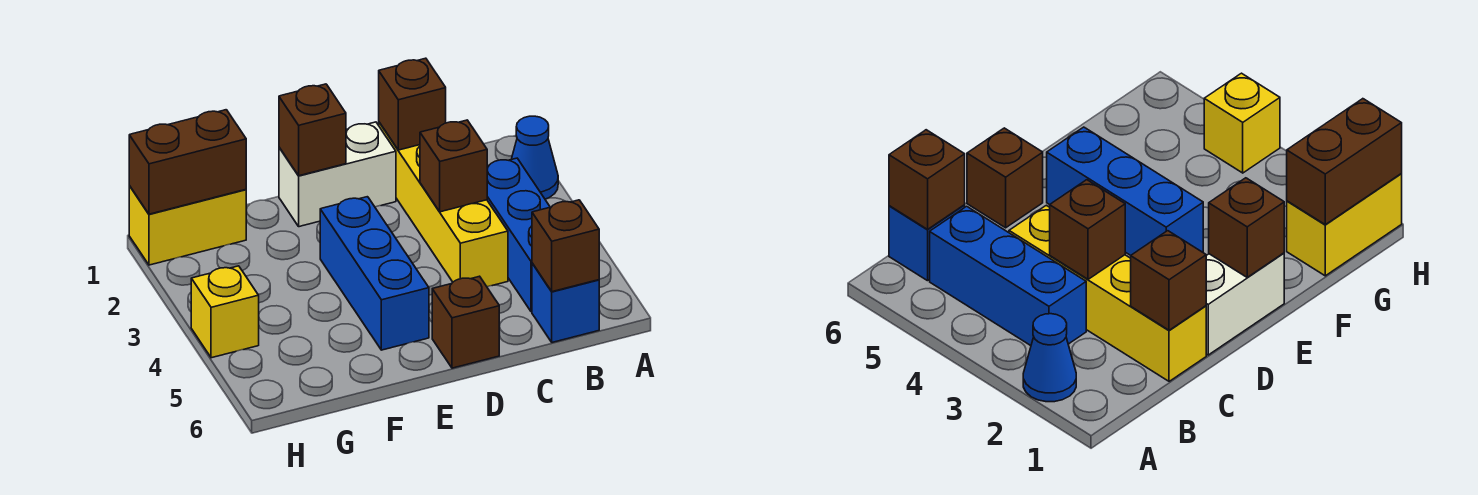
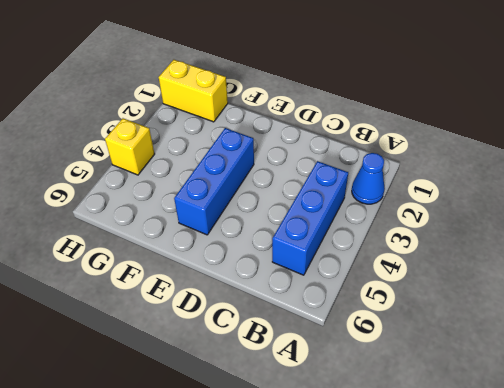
none -> blue 1x1 brick [532,263,599,342]
none -> yellow 1x4 brick [379,122,508,287]
none -> white 1x2 brick [279,122,396,227]

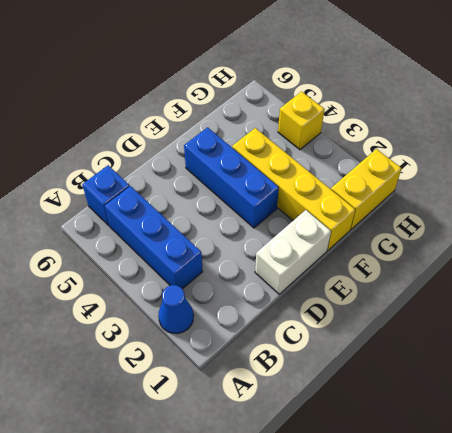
yellow 1x4 brick [232,128,355,250] -> yellow 1x4 brick moved to [379,122,508,287]
none -> brown 1x1 brick [432,276,499,368]
none -> brown 1x1 brick [532,200,599,292]
none -> brown 1x1 brick [379,58,446,150]

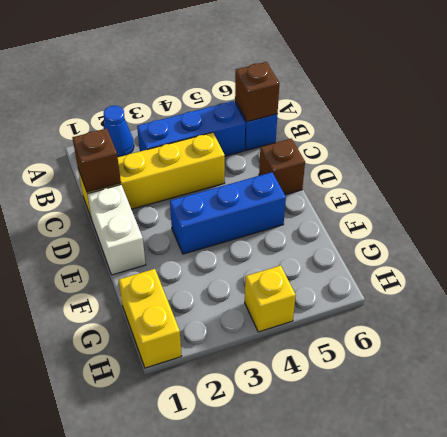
none -> brown 1x1 brick [420,120,487,212]
none -> brown 1x1 brick [279,84,346,176]
none -> brown 1x2 brick [129,110,246,214]

